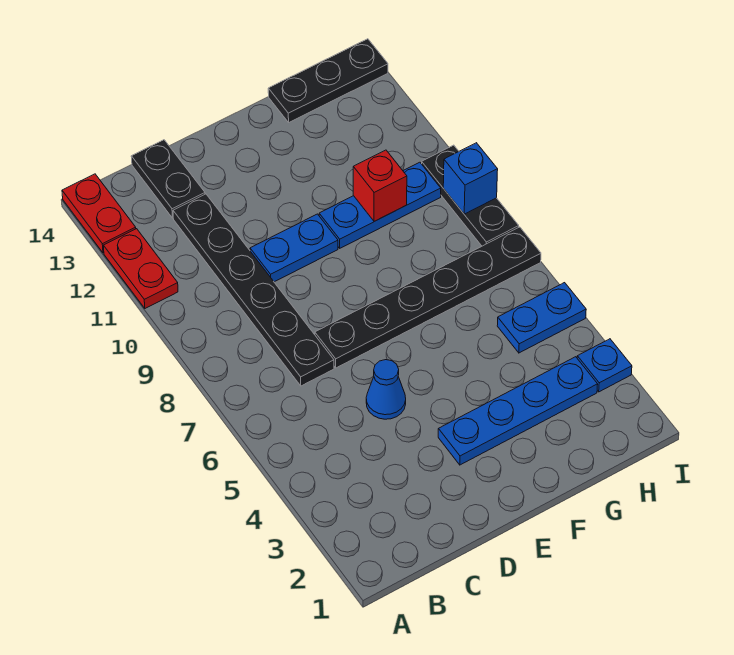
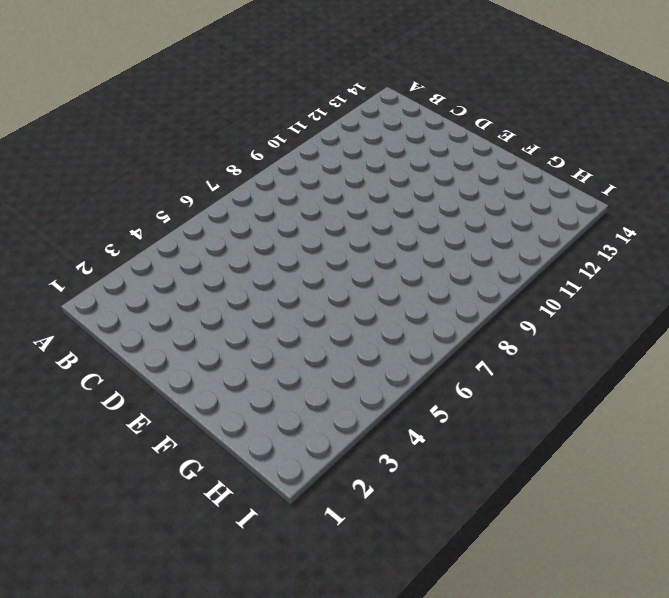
none -> red 1x2 plate [103,229,178,308]
none -> red 1x2 plate [62,174,136,253]
none -> black 1x6 plate [173,194,334,386]

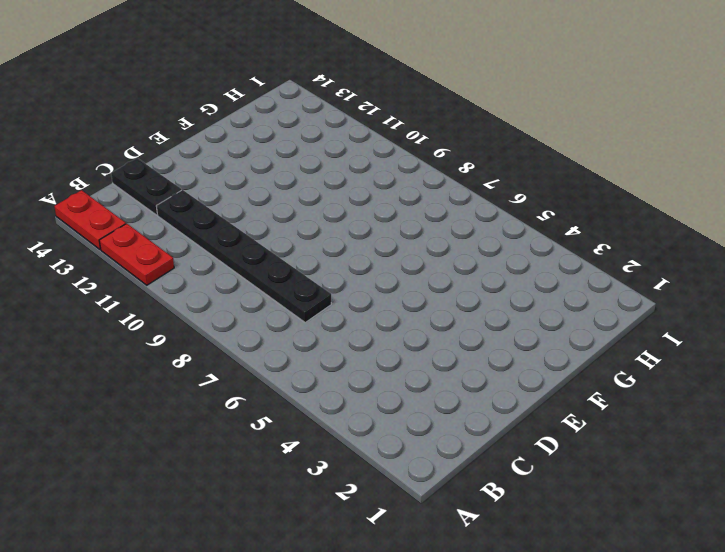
none -> blue 1x1 cone [366,360,406,419]
none -> black 1x6 plate [315,227,541,368]
none -> blue 1x2 plate [250,214,338,282]

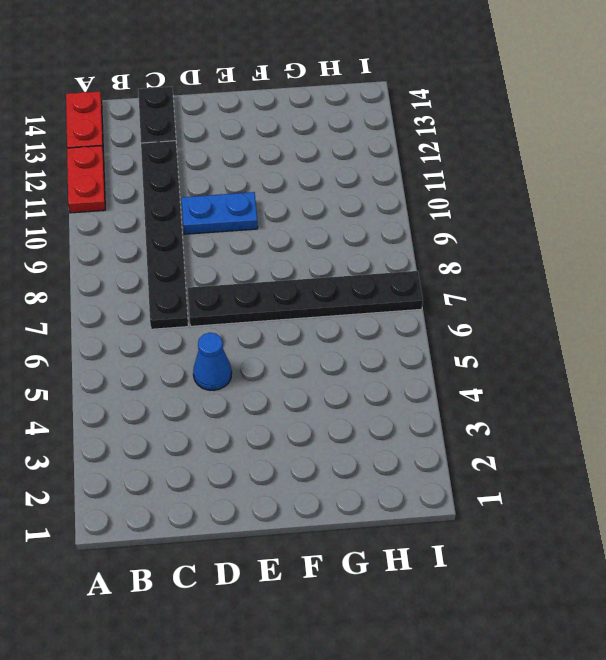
none -> blue 1x4 plate [438,357,598,465]
none -> blue 1x3 plate [319,162,441,248]
none -> black 1x3 plate [268,39,388,122]

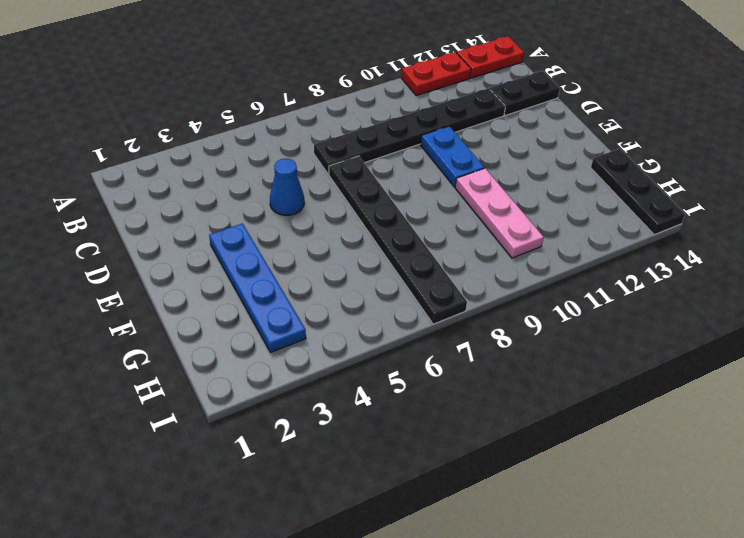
pink 1x3 plate [455,168,544,258] -> blue 1x3 plate [319,162,441,248]
none -> blue 1x2 plate [497,283,586,353]
none -> blue 1x1 plate [577,339,632,392]
none -> black 1x3 plate [422,145,519,246]

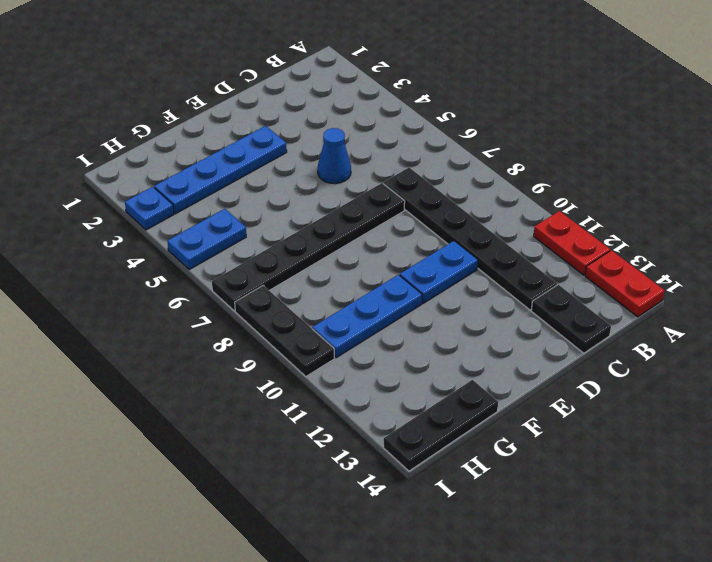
none -> red 1x1 brick [353,150,407,221]
none -> blue 1x1 brick [443,143,498,214]

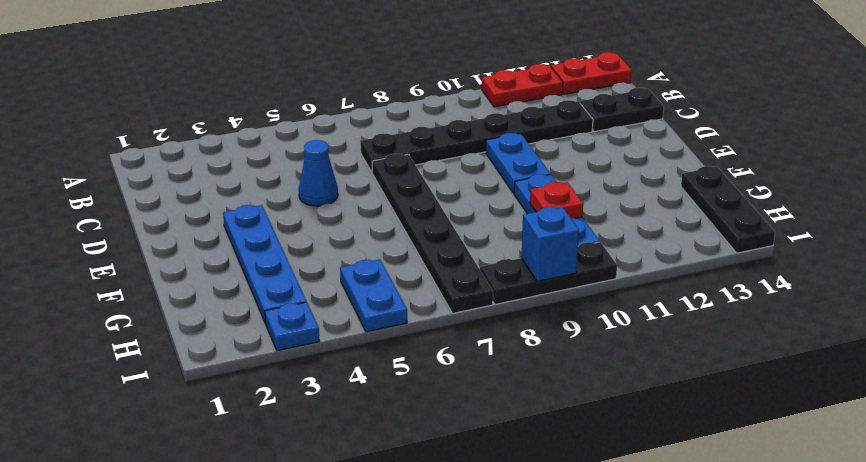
red 1x1 plate [530,182,583,219] -> red 1x1 brick [353,150,407,221]

